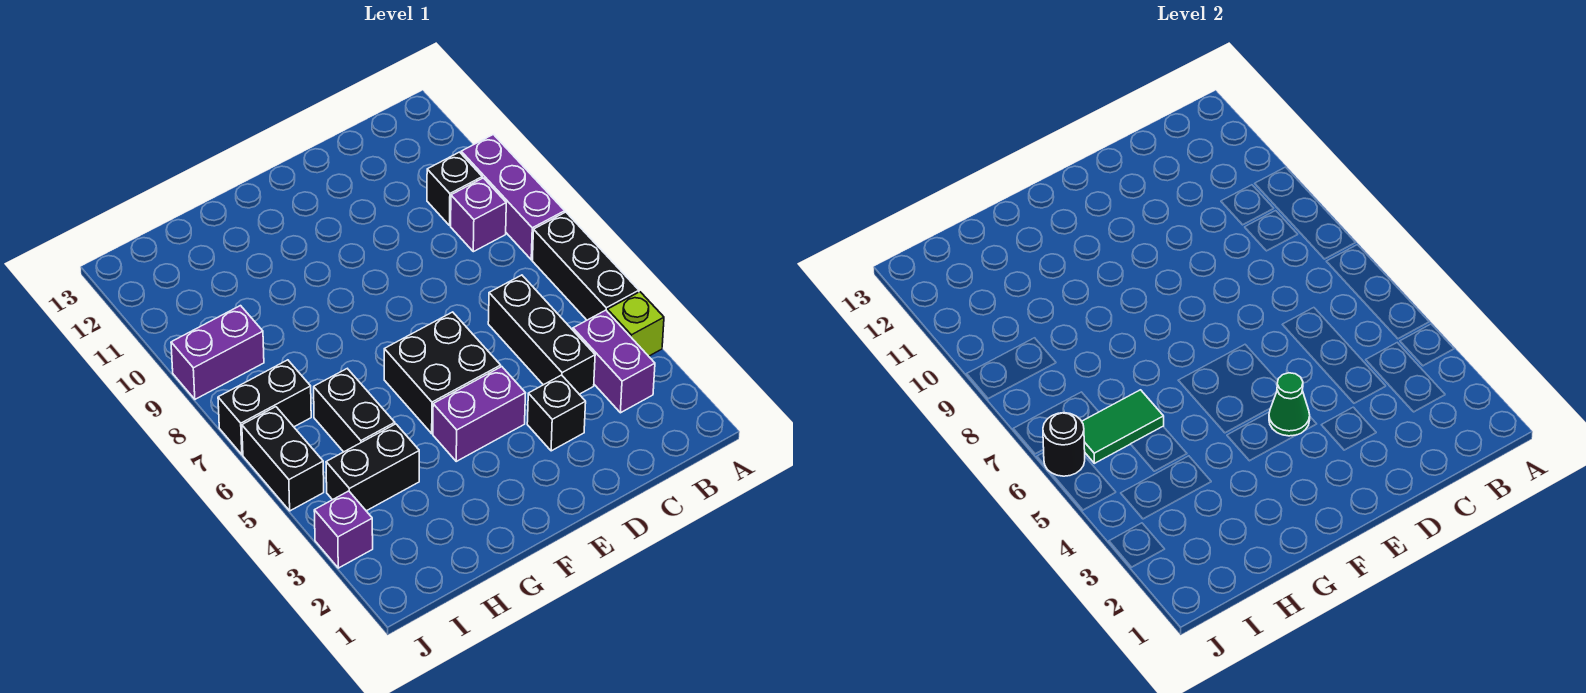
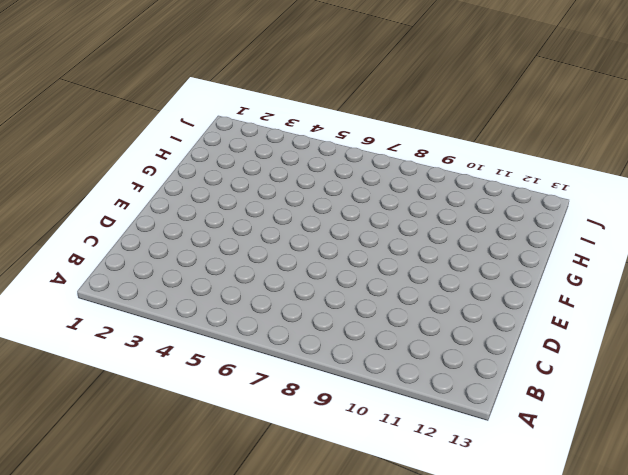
none -> lime 1x1 brick [607,292,664,356]
none -> black 1x3 brick [533,212,639,320]
none -> purple 1x3 brick [461,135,565,260]

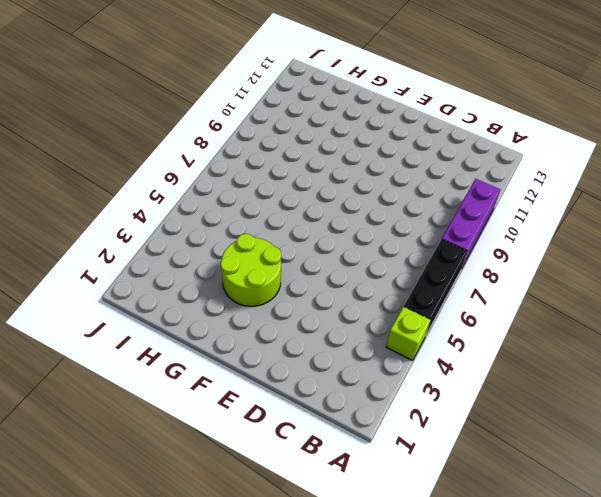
lime 2x2 round brick [221,234,281,306] -> purple 1x2 brick [433,367,525,461]
none -> purple 1x2 brick [573,310,655,413]
none -> purple 1x1 brick [451,178,506,252]
none -> black 1x1 brick [427,152,482,226]

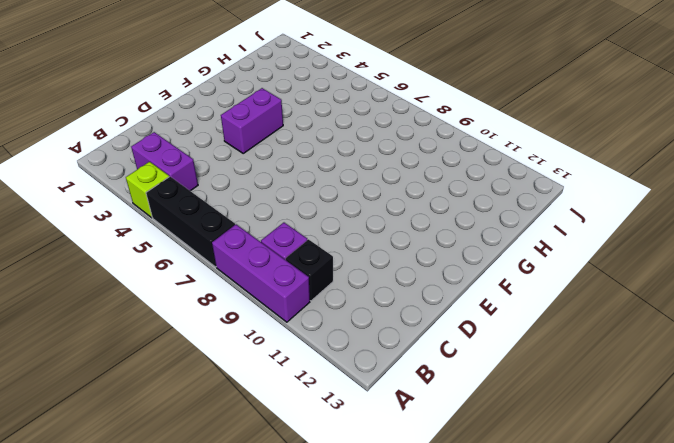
none -> black 1x3 brick [488,275,595,394]
none -> black 1x1 brick [527,375,586,451]
none -> black 2x2 brick [384,312,501,434]

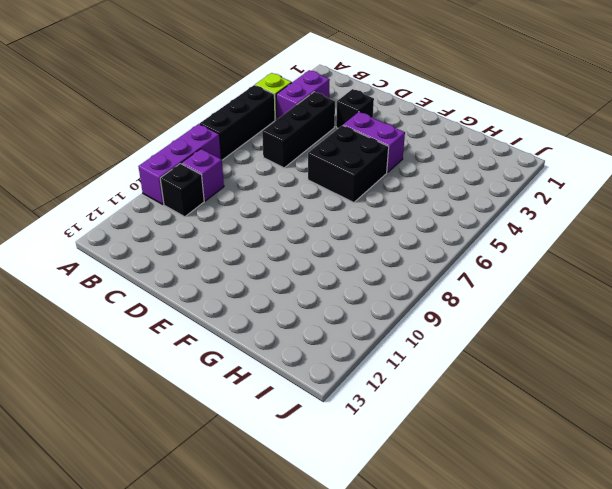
none -> black 1x2 brick [326,424,419,511]
none -> black 1x2 brick [314,369,395,452]
none -> black 1x2 brick [218,360,311,455]

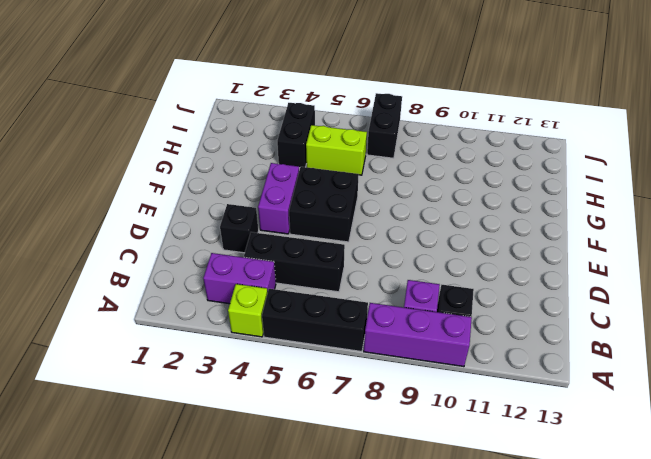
lime 1x2 brick [306,125,367,175] -> black 1x2 brick [314,369,395,452]
none -> purple 1x2 brick [171,306,264,399]
none -> purple 1x1 brick [314,491,373,568]
none -> black 1x2 brick [242,407,324,511]

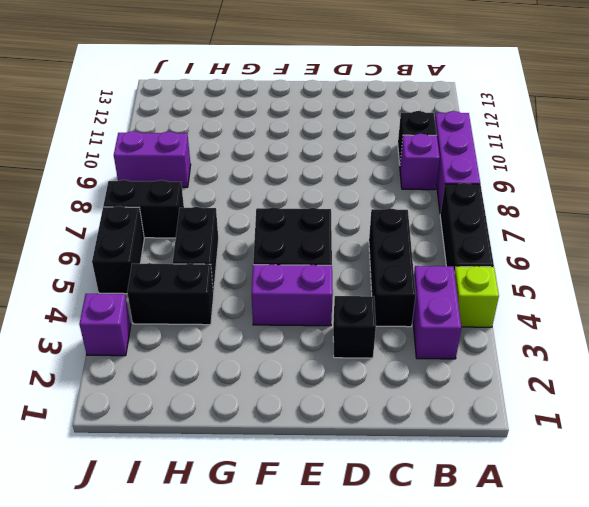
none -> green 1x1 cone [1269,373,1310,436]
none -> green 1x2 tile [1082,390,1164,463]
none -> black 1x1 round brick [1043,413,1085,476]

